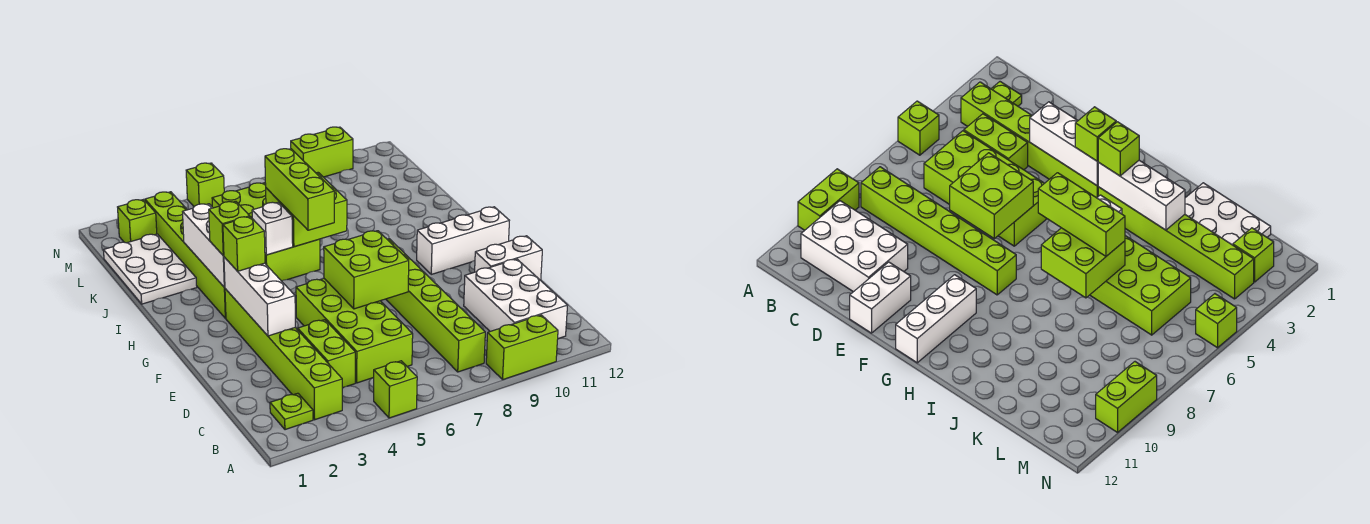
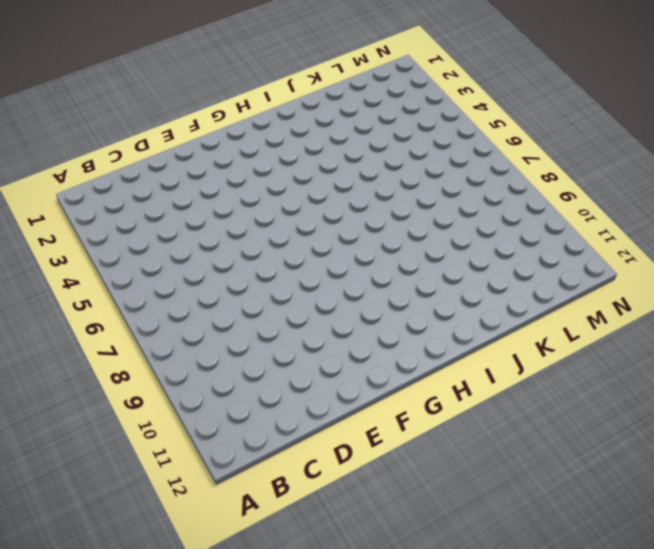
none -> lime 1x1 brick [374,361,417,418]
none -> lime 1x2 brick [486,315,558,380]
none -> lime 1x1 plate [270,393,313,430]

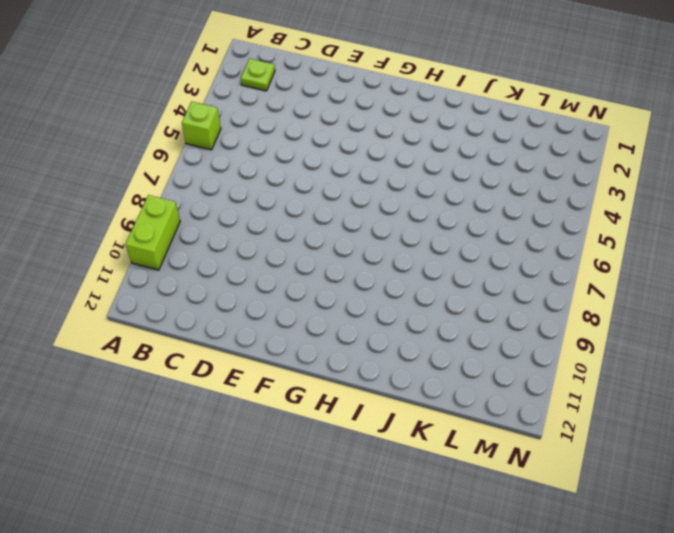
none -> lime 1x6 brick [225,289,342,420]
none -> lime 1x6 brick [386,239,485,372]
none -> white 2x3 brick [464,259,567,339]

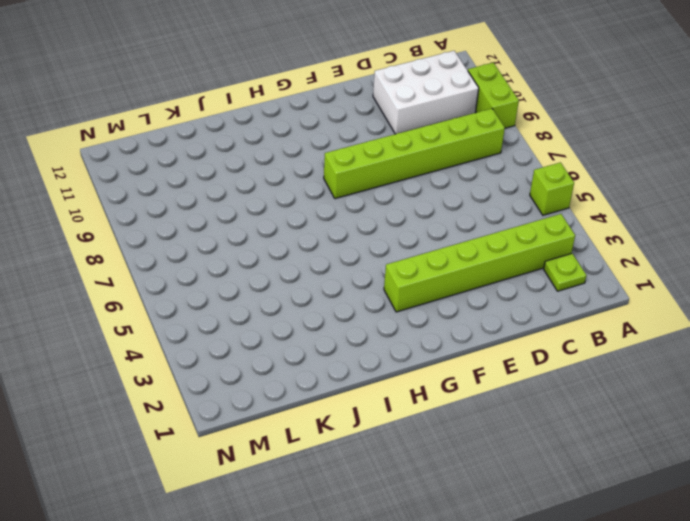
none -> lime 1x2 brick [298,320,355,388]
none -> lime 2x4 brick [296,279,413,383]
none -> white 1x2 brick [475,236,542,280]

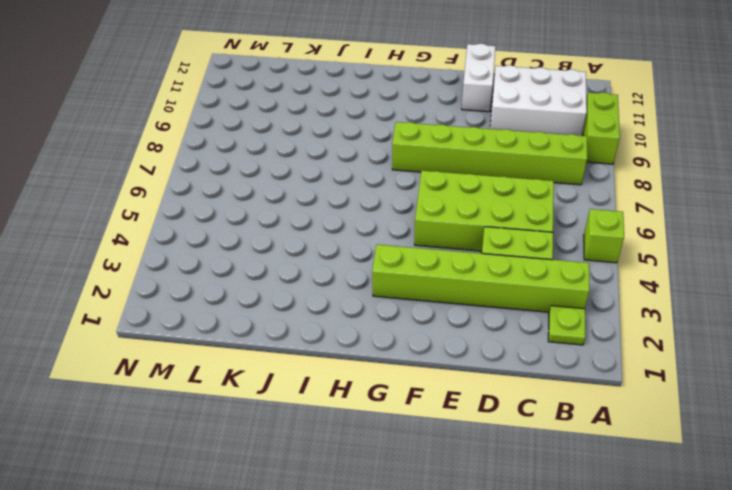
none -> white 1x3 brick [417,207,509,274]
none -> lime 1x6 brick [145,192,226,318]
none -> lime 2x4 brick [212,183,320,281]

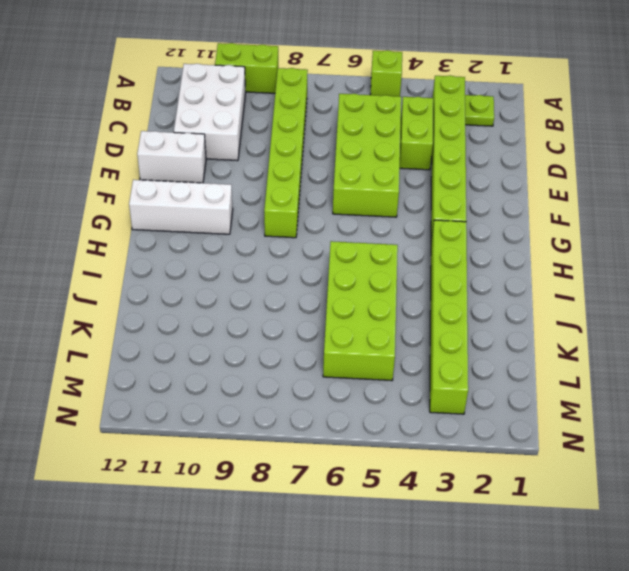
none -> white 2x3 plate [103,234,197,304]
none -> lime 1x1 brick [118,200,157,243]
none -> lime 1x1 brick [186,163,224,206]

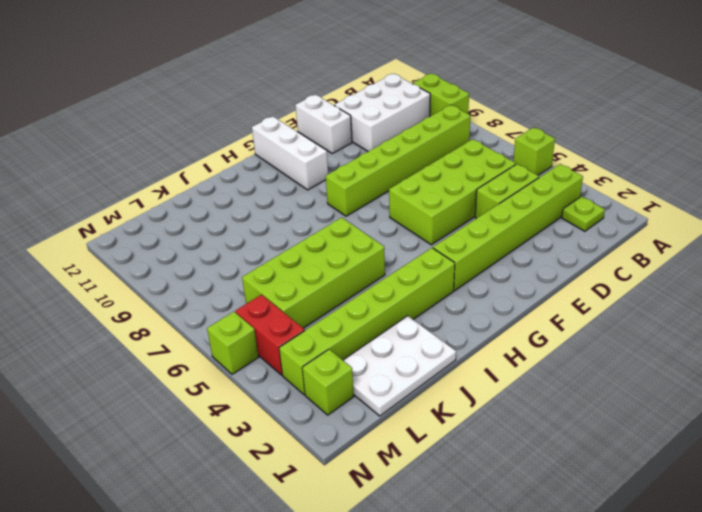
red 1x2 brick [235,295,305,375] -> none
none -> lime 1x2 brick [291,127,353,177]
none -> white 1x3 brick [224,257,295,336]
none -> lime 2x2 brick [324,231,409,309]

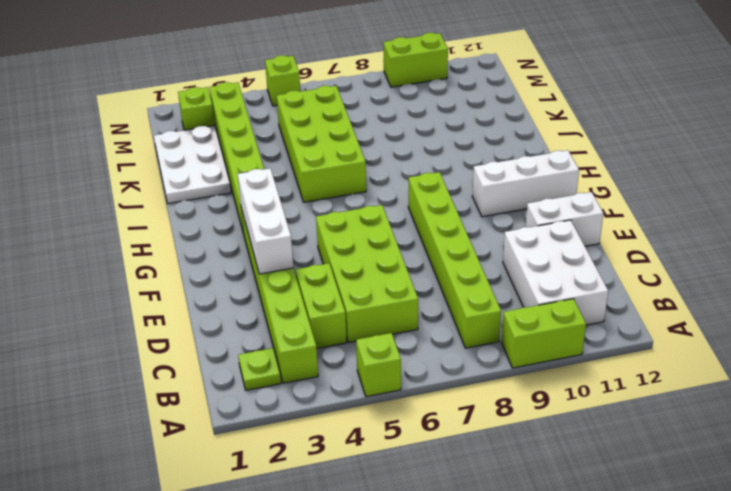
none -> lime 2x2 brick [324,231,409,309]
none -> white 1x3 brick [183,204,225,287]
none -> white 1x1 brick [252,202,293,255]

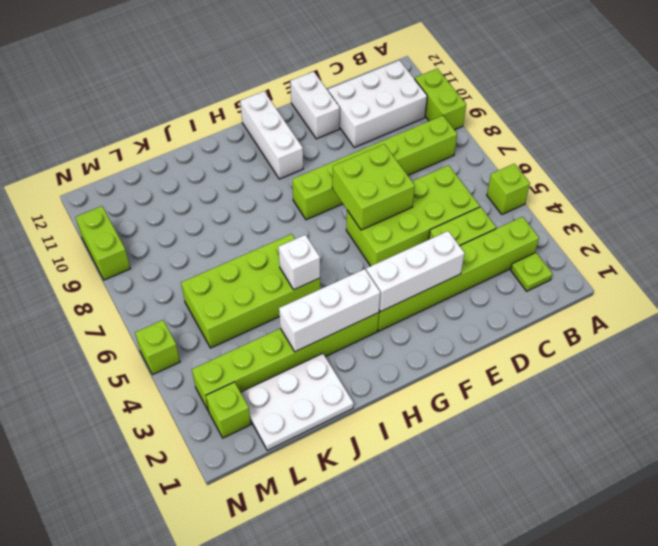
none -> lime 2x2 brick [266,173,347,247]
none -> lime 1x1 brick [223,217,265,271]
none -> lime 1x1 brick [209,202,250,256]

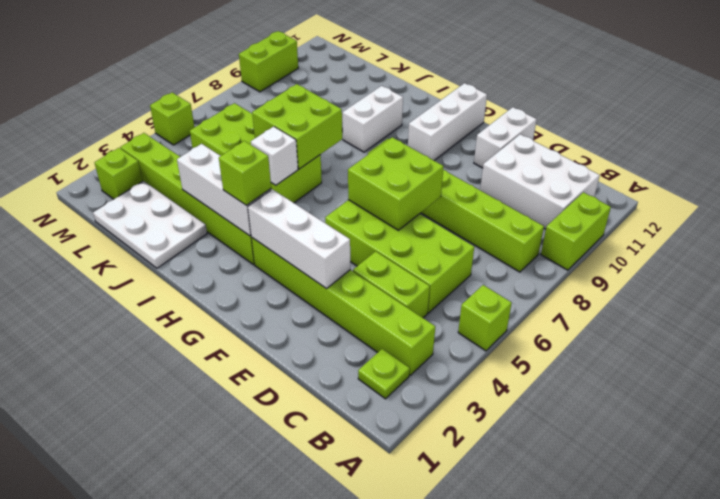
white 1x2 brick [343,86,403,152] -> none
none -> lime 1x1 brick [223,217,265,271]
none -> lime 1x3 brick [265,149,334,230]

